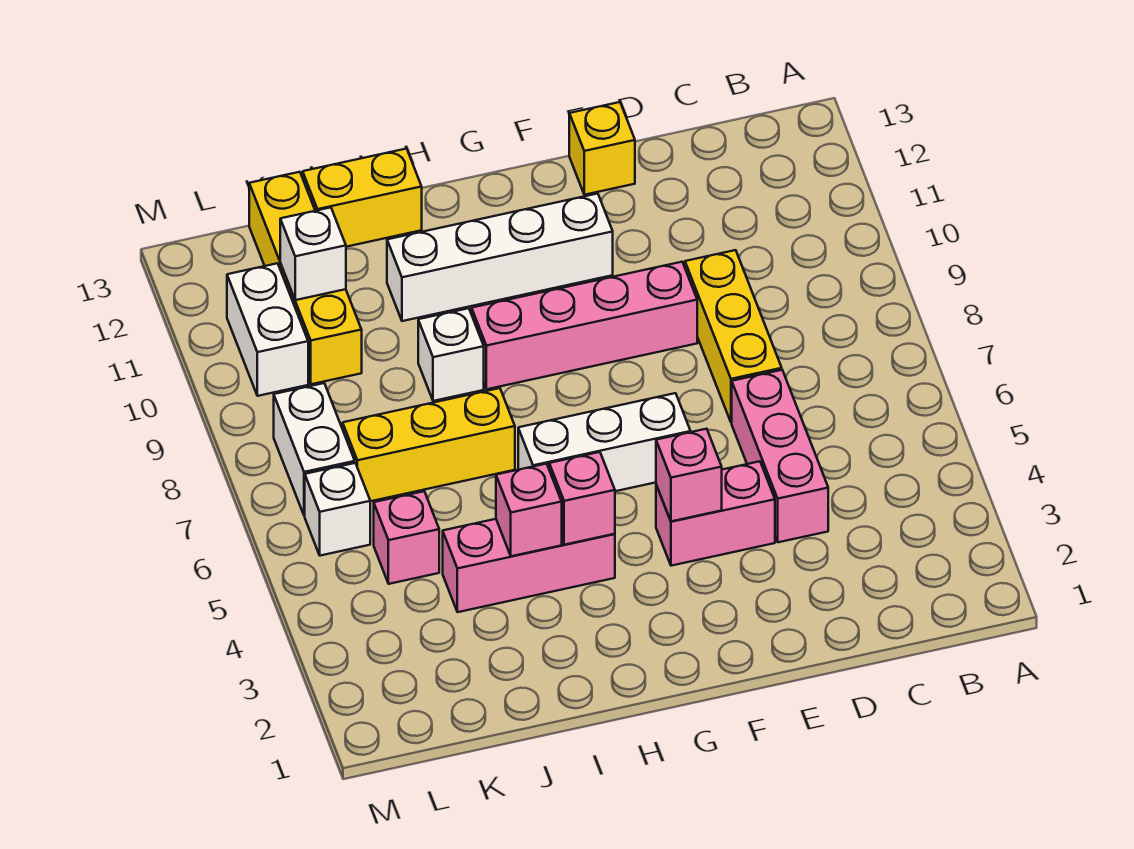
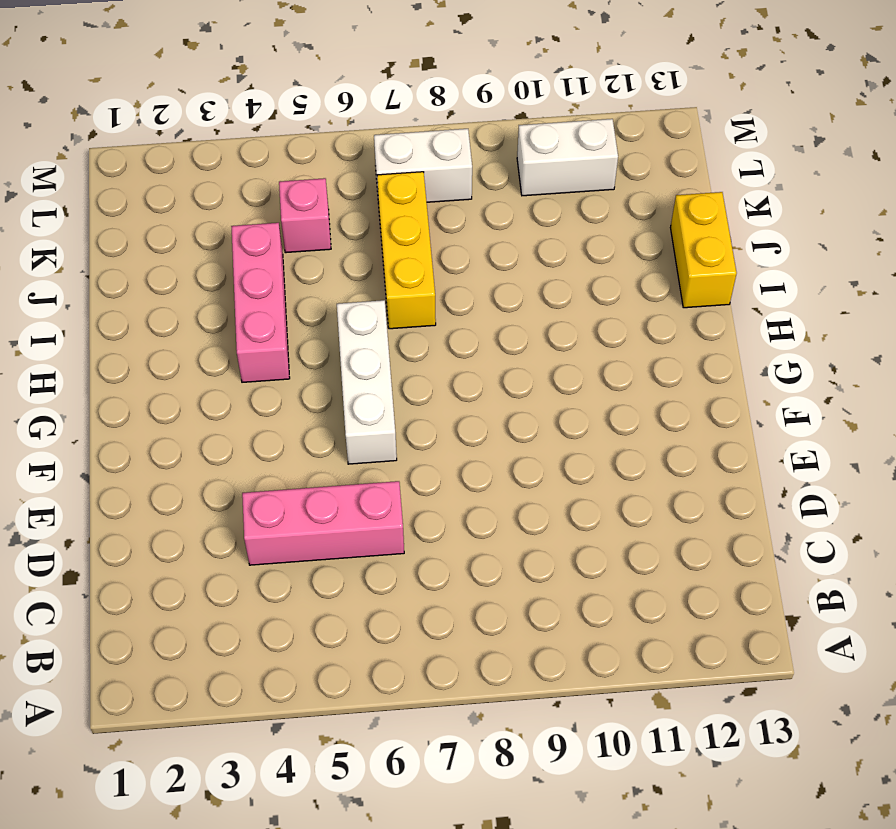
none -> yellow 1x3 brick [685,250,782,423]
none -> pink 1x2 brick [656,461,775,566]
none -> pink 1x4 brick [472,262,697,389]

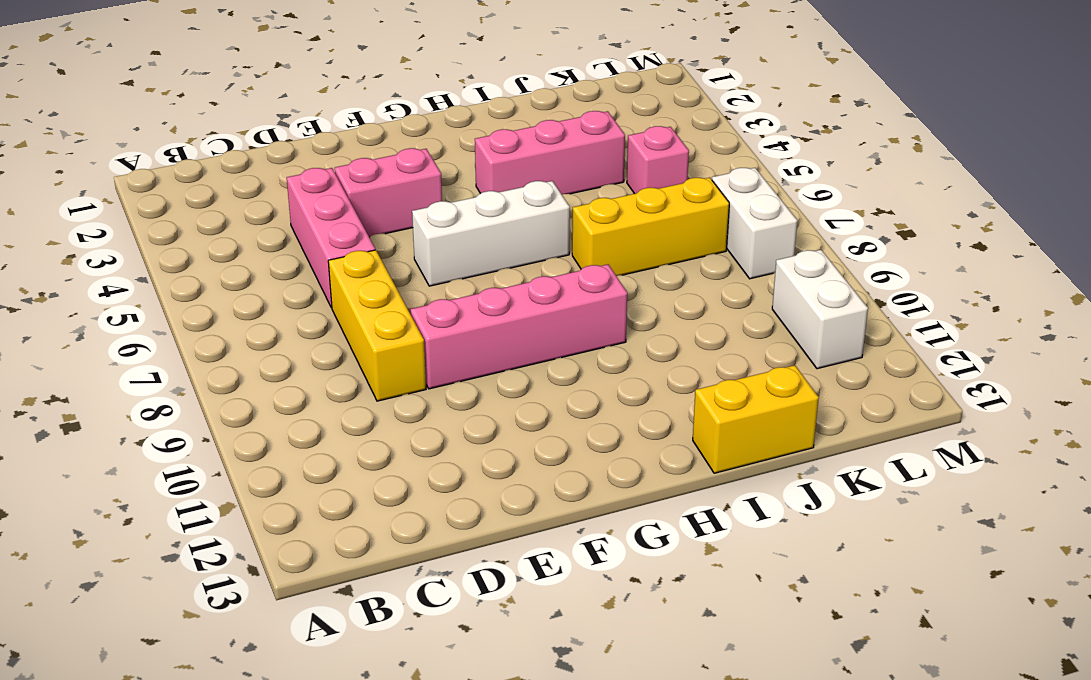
none -> yellow 1x1 brick [569,102,635,195]
none -> white 1x4 brick [387,194,613,321]
none -> white 1x1 brick [418,308,484,401]

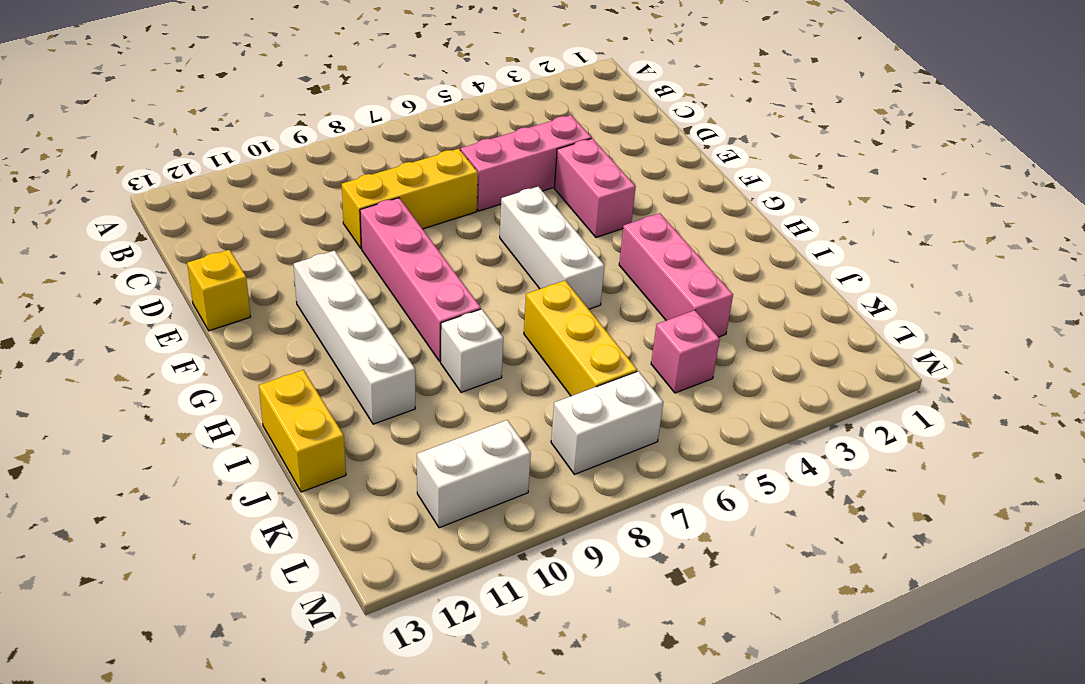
none -> yellow 1x4 brick [249,172,362,384]
none -> white 1x1 brick [305,463,370,556]
none -> pink 1x1 brick [656,429,722,521]

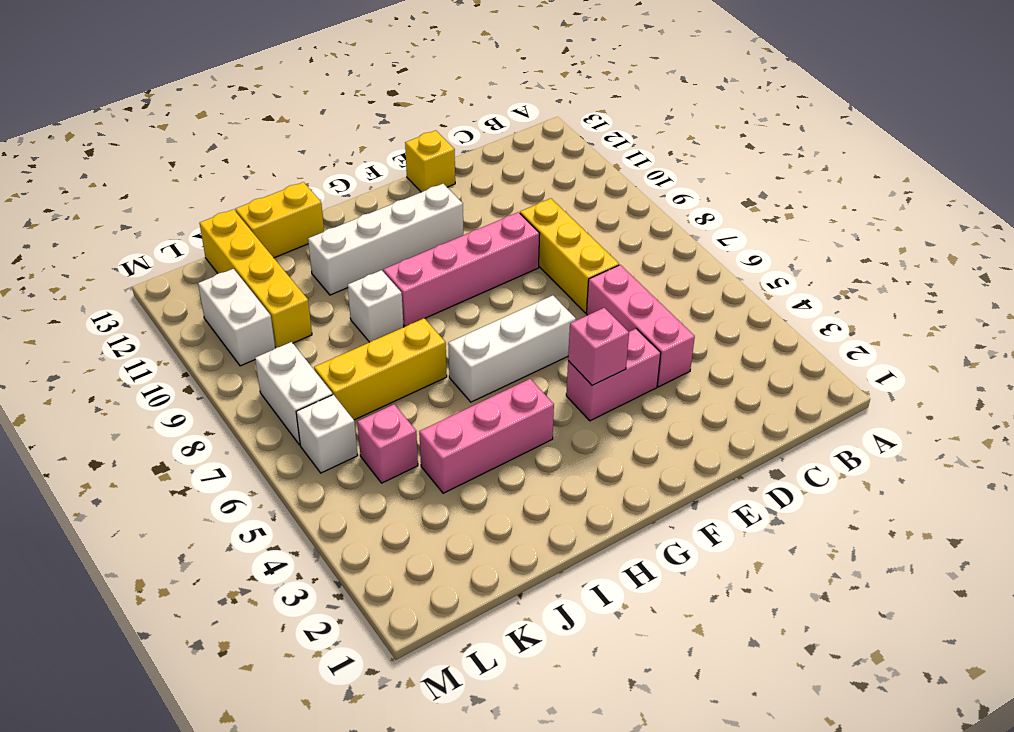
none -> pink 1x1 brick [549,452,615,545]
none -> pink 1x1 brick [496,464,562,556]
none -> white 1x1 brick [280,208,346,300]

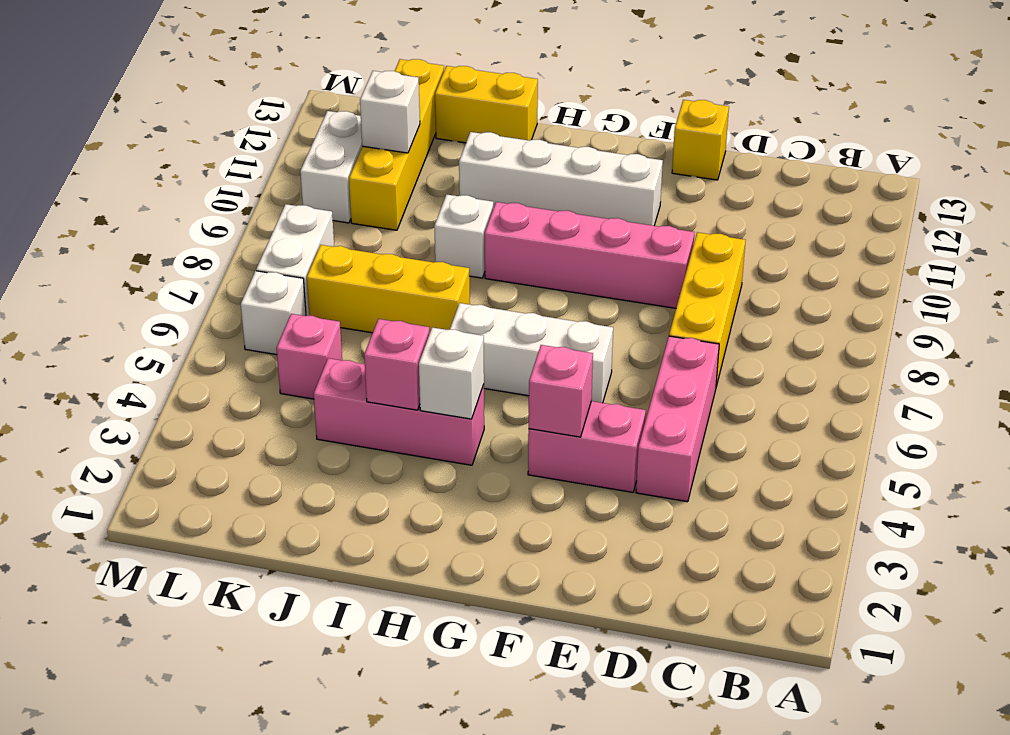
white 1x1 brick [419,328,484,419] -> pink 1x1 brick [549,452,615,545]

